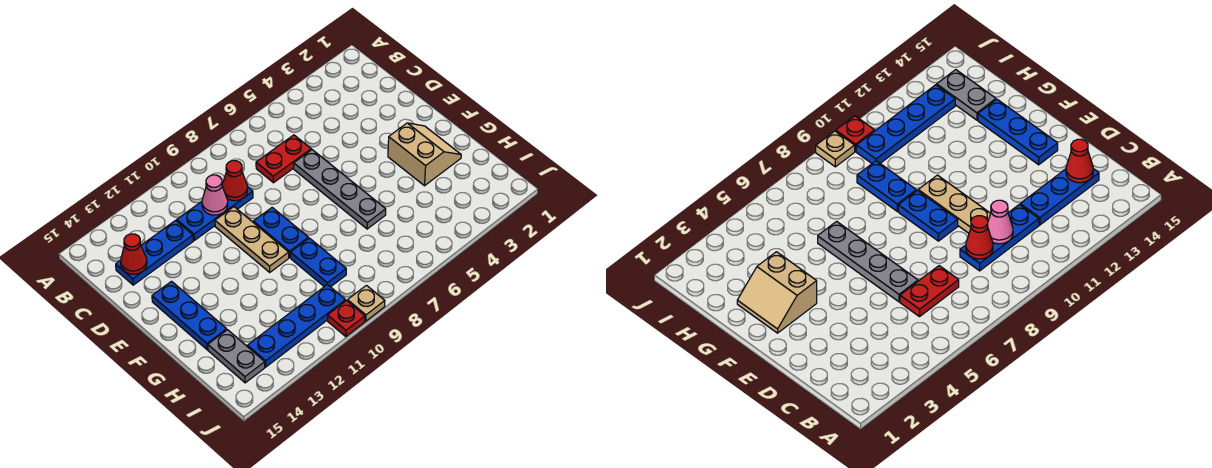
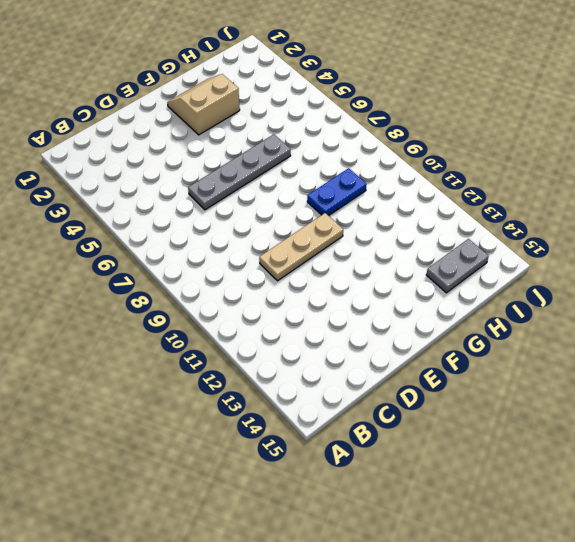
none -> red 1x2 plate [256,135,311,183]
none -> blue 1x3 plate [177,187,253,240]
none -> blue 1x3 plate [116,220,193,285]

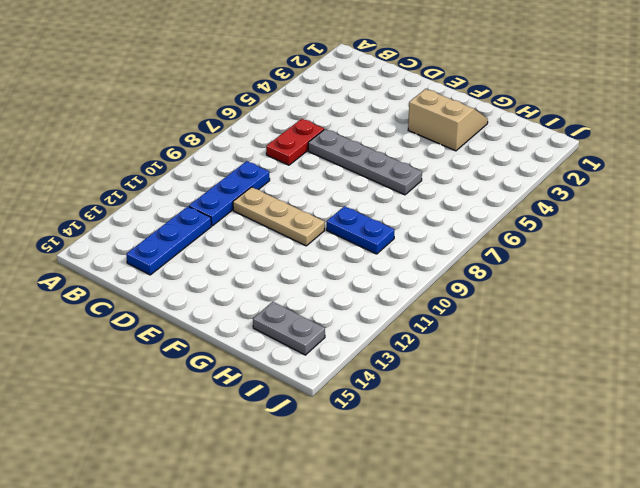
none -> blue 1x2 plate [253,208,308,257]
none -> blue 1x3 plate [152,281,227,350]
none -> blue 1x4 plate [247,284,346,367]

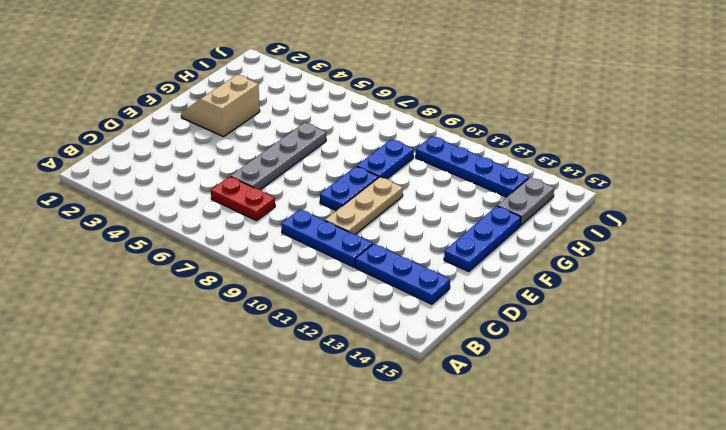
none -> tan 1x1 plate [348,285,385,321]
none -> red 1x1 plate [328,301,365,337]
none -> red 1x1 cone [222,161,247,201]

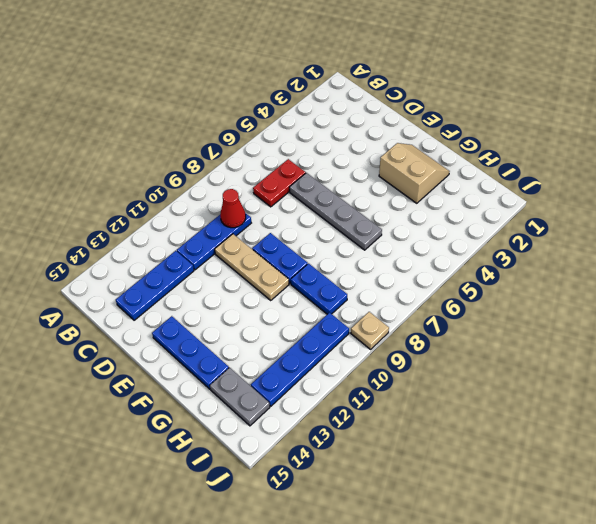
none -> red 1x1 plate [328,301,365,337]
none -> pink 1x1 cone [202,175,228,215]
none -> red 1x1 cone [121,234,147,274]

